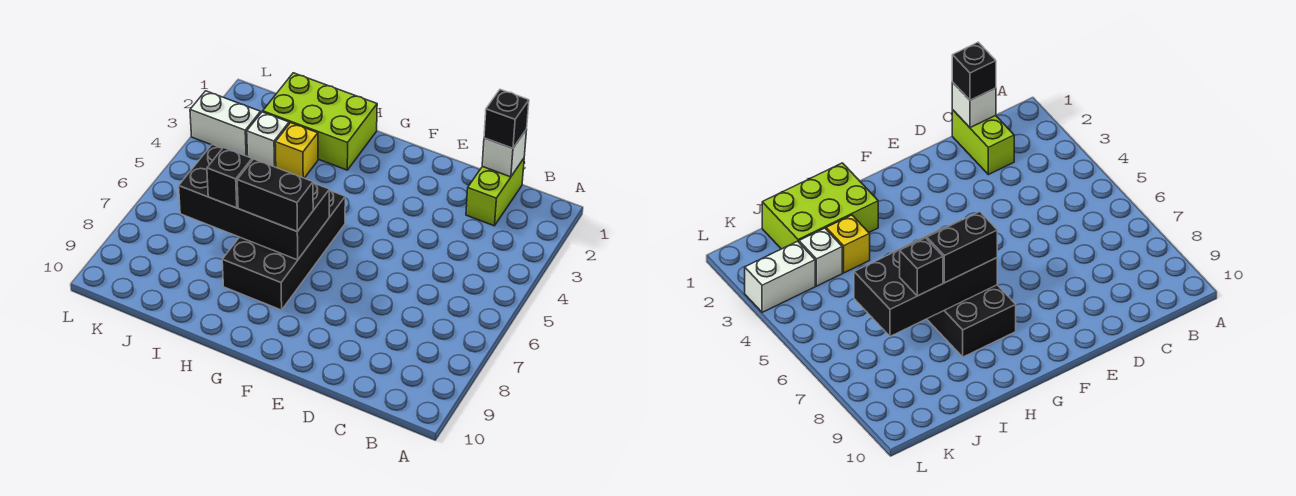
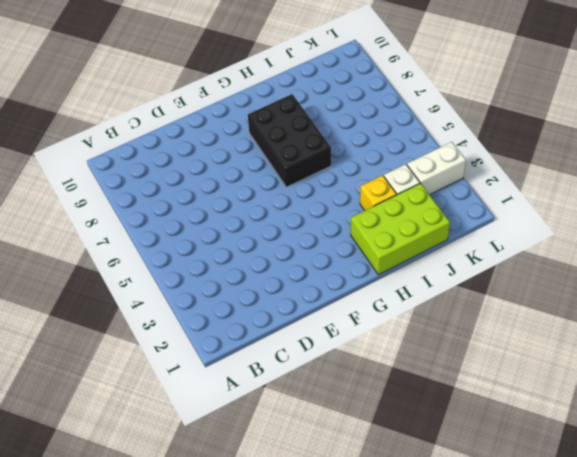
black 2x3 brick [248,94,331,187] -> black 2x4 brick [222,190,345,310]
none -> lime 1x2 brick [466,159,524,226]
none -> white 1x1 brick [482,129,527,177]

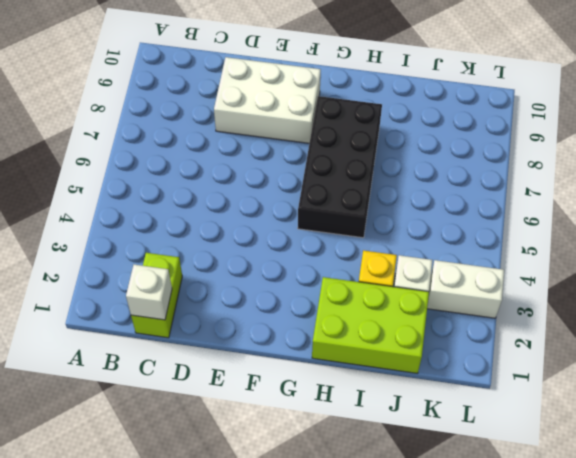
white 2x3 brick [214,57,321,143] -> none
none -> black 2x4 brick [179,144,329,260]
none -> black 1x1 brick [484,89,529,148]

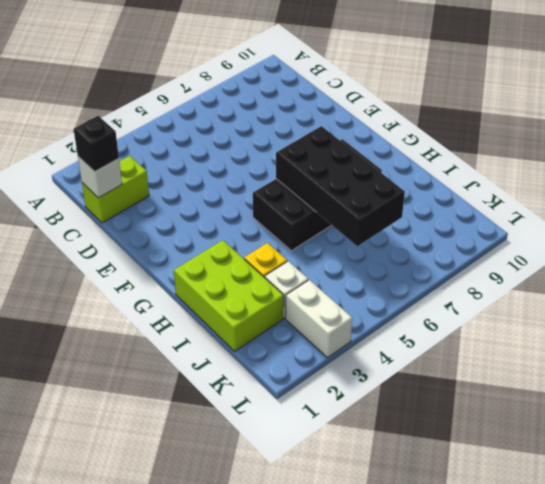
none -> black 1x2 brick [237,159,313,231]
none -> black 1x1 brick [207,148,252,208]

